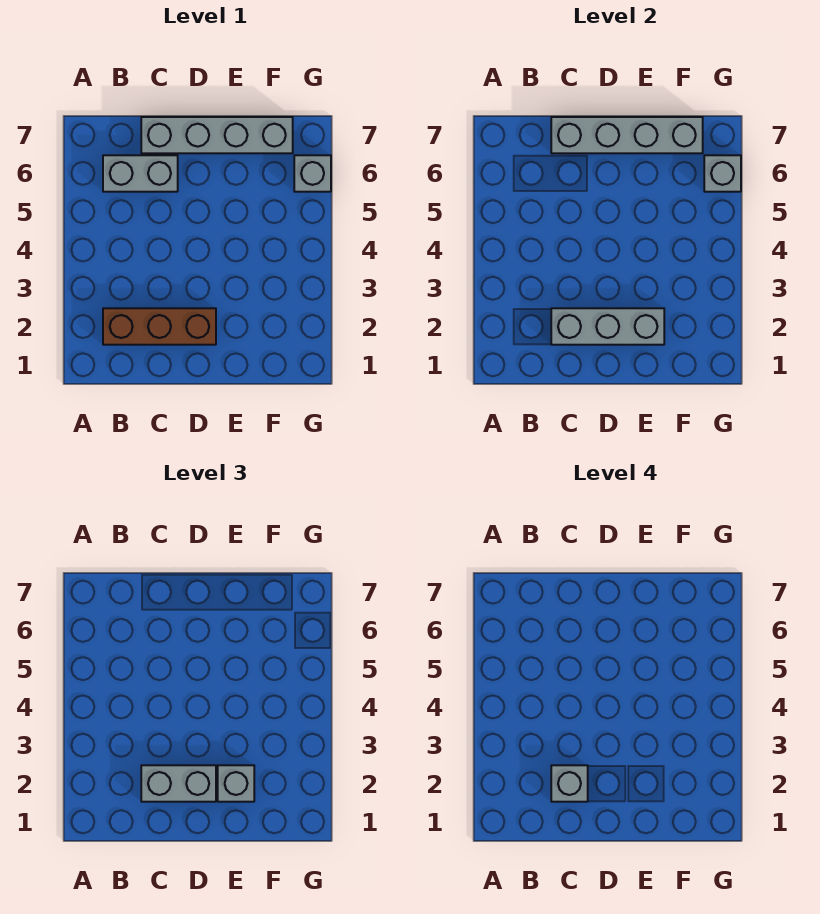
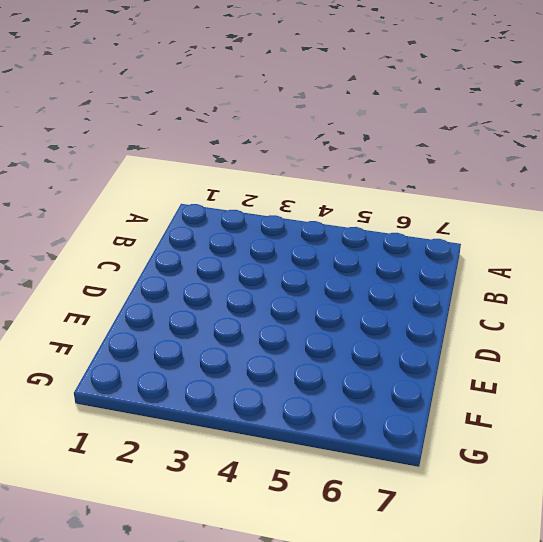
none -> brown 1x3 brick [103,308,216,345]
none -> grey 1x2 brick [103,155,178,192]

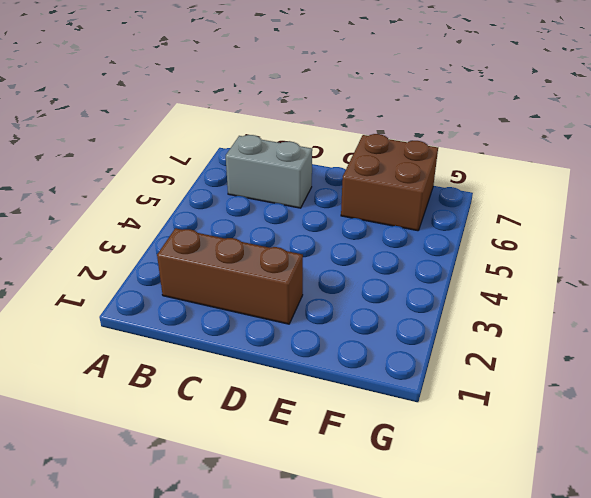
brown 2x2 brick [341,134,438,231] -> grey 1x4 brick [141,117,293,153]
none -> grey 1x1 brick [294,155,331,192]
none -> grey 1x3 brick [551,308,664,345]

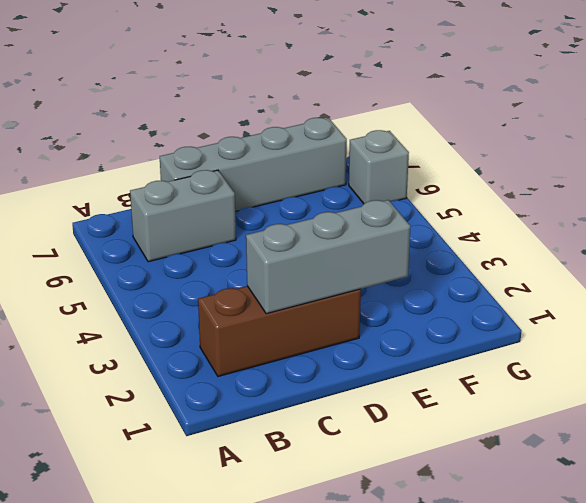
none -> grey 1x4 brick [551,117,703,153]
none -> grey 1x1 brick [704,155,741,192]

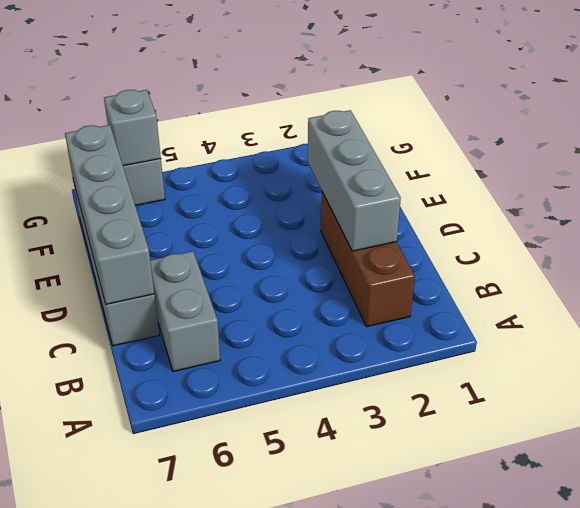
none -> grey 1x2 brick [141,765,216,802]
none -> grey 1x1 brick [218,765,254,802]

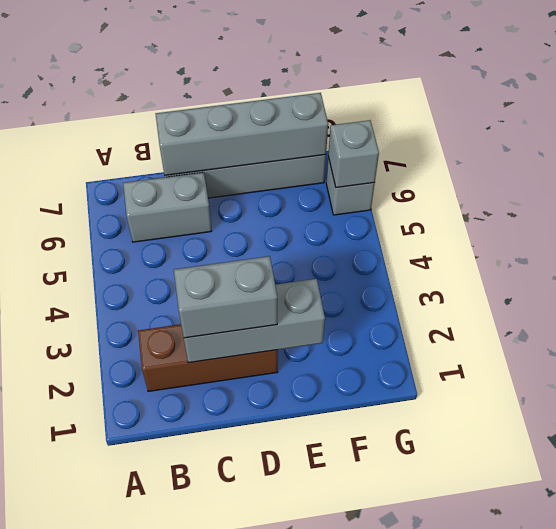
none -> grey 1x1 brick [218,765,254,802]
none -> grey 1x1 brick [551,765,588,802]

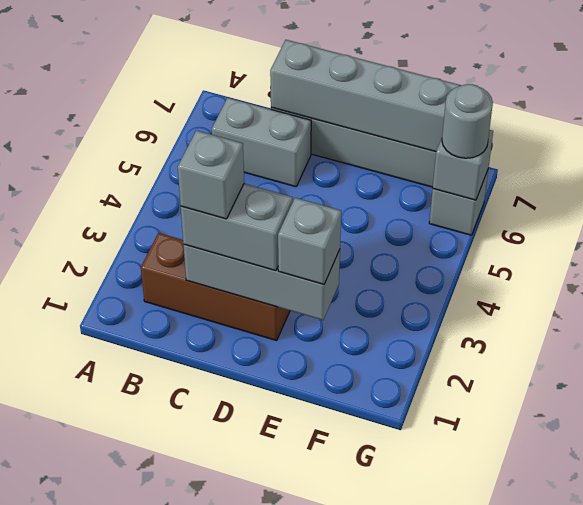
grey 1x1 round brick [442,84,493,158] -> none

